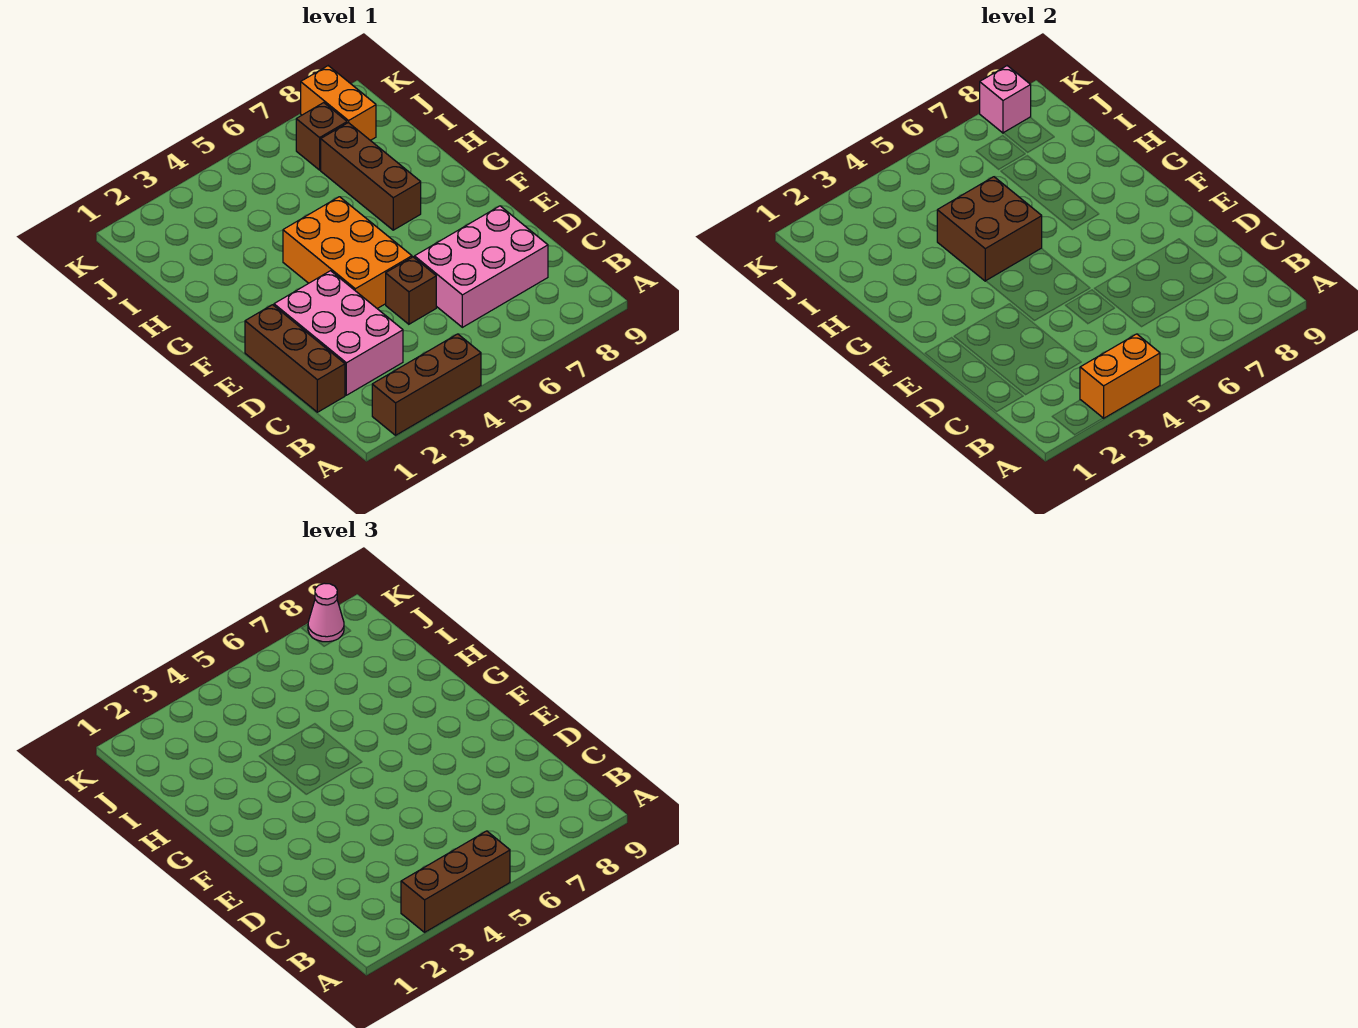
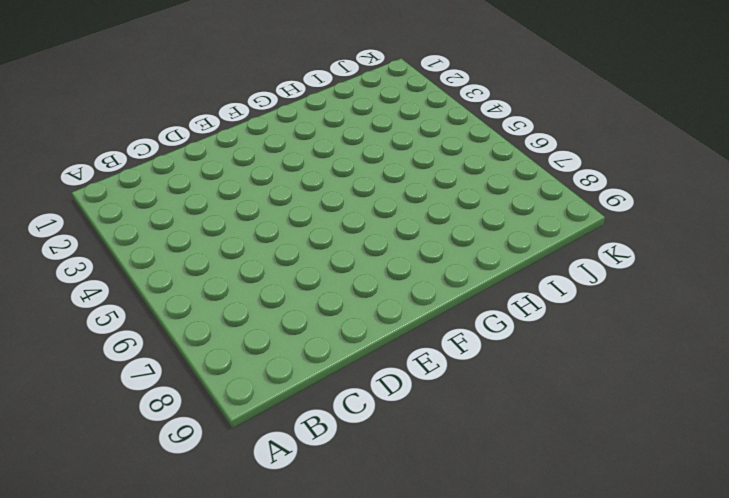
none -> brown 1x3 brick [372,334,481,435]
none -> brown 1x3 brick [245,305,345,412]
none -> pink 2x3 brick [274,271,403,395]

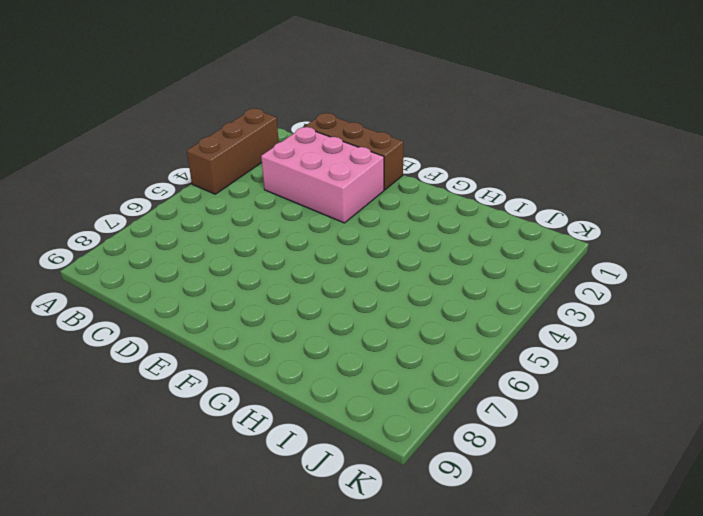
none -> pink 2x3 brick [414,206,548,327]
none -> brown 1x1 brick [386,257,436,324]
none -> orange 2x3 brick [283,197,412,308]

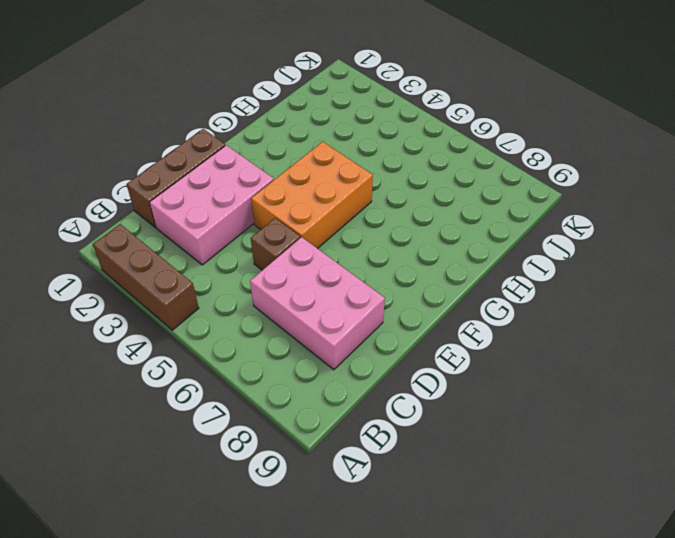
none -> brown 1x3 brick [321,123,421,230]
none -> brown 1x1 brick [296,103,347,170]
none -> orange 1x2 brick [301,66,376,140]

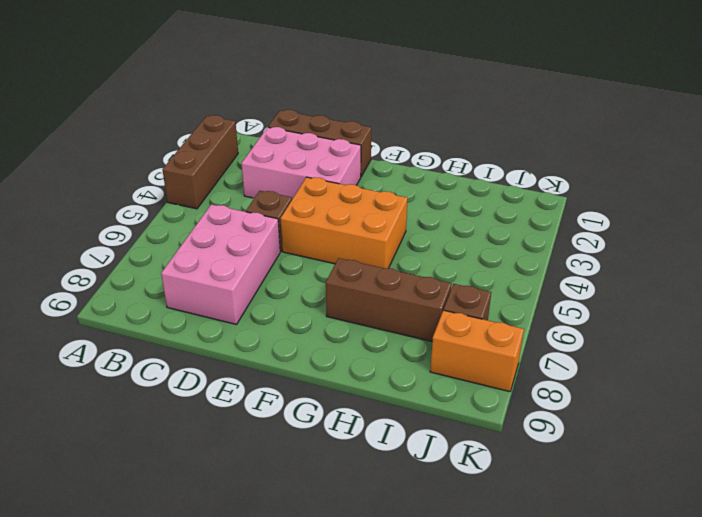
none -> orange 1x2 brick [1080,334,1160,418]
none -> brown 2x2 brick [937,177,1042,281]
none -> pink 1x1 brick [980,66,1031,133]

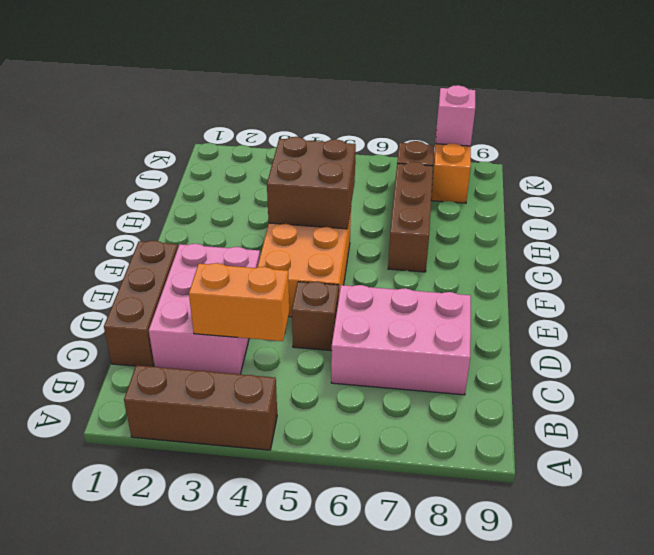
orange 1x2 brick [189,263,289,341] -> orange 1x2 brick moved to [1080,334,1160,418]
none -> brown 1x3 brick [401,831,510,932]
none -> pink 1x1 cone [308,583,344,642]

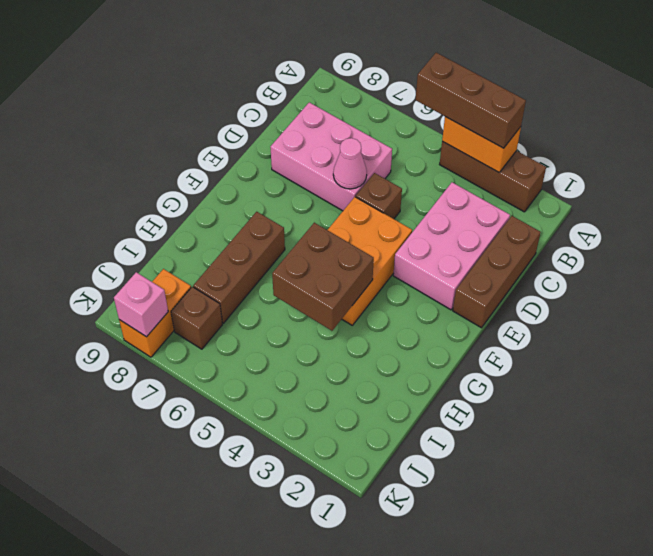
pink 1x1 cone [333,138,367,189] -> pink 1x1 cone moved to [308,583,344,642]

